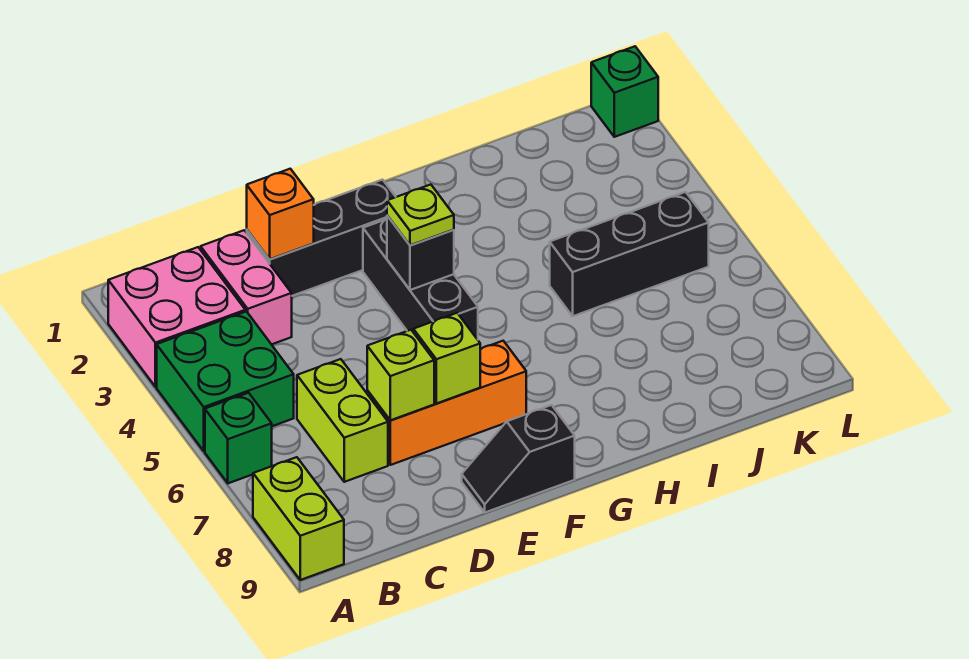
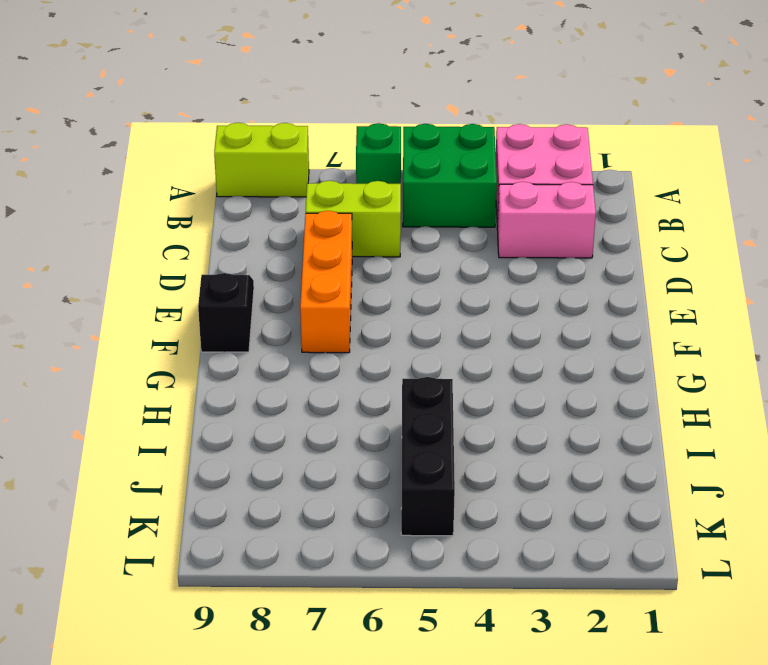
none -> black 1x3 brick [247,180,395,296]
none -> black 1x3 brick [363,219,478,340]
none -> green 1x1 brick [591,46,658,137]

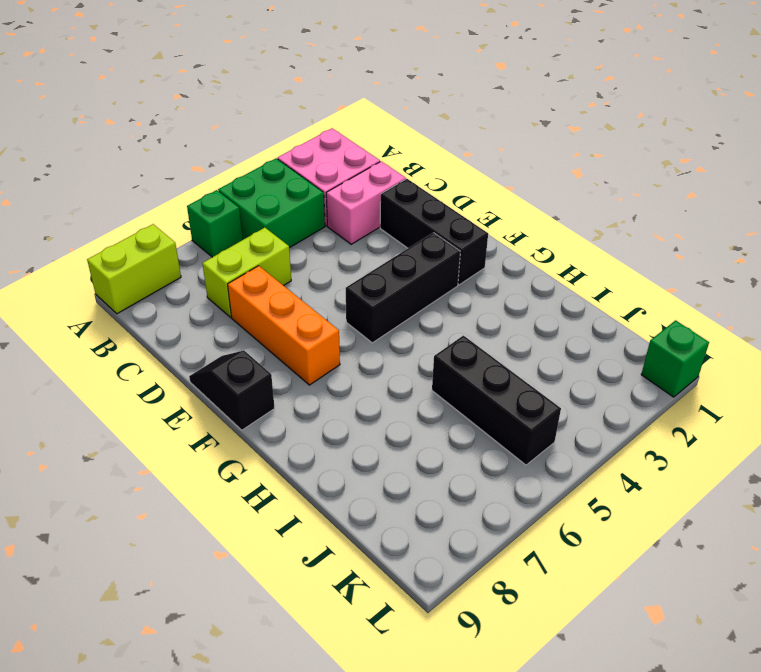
none -> orange 1x1 brick [247,169,314,259]
none -> lime 1x1 brick [367,330,434,420]
none -> lime 1x1 brick [413,313,480,404]

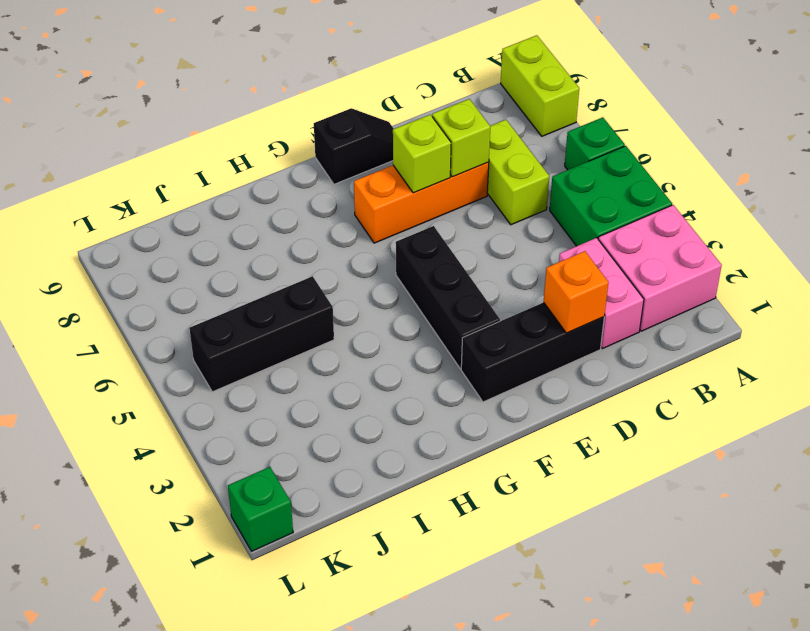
none -> black 1x1 brick [387,216,454,290]
none -> lime 1x1 plate [387,185,454,245]

